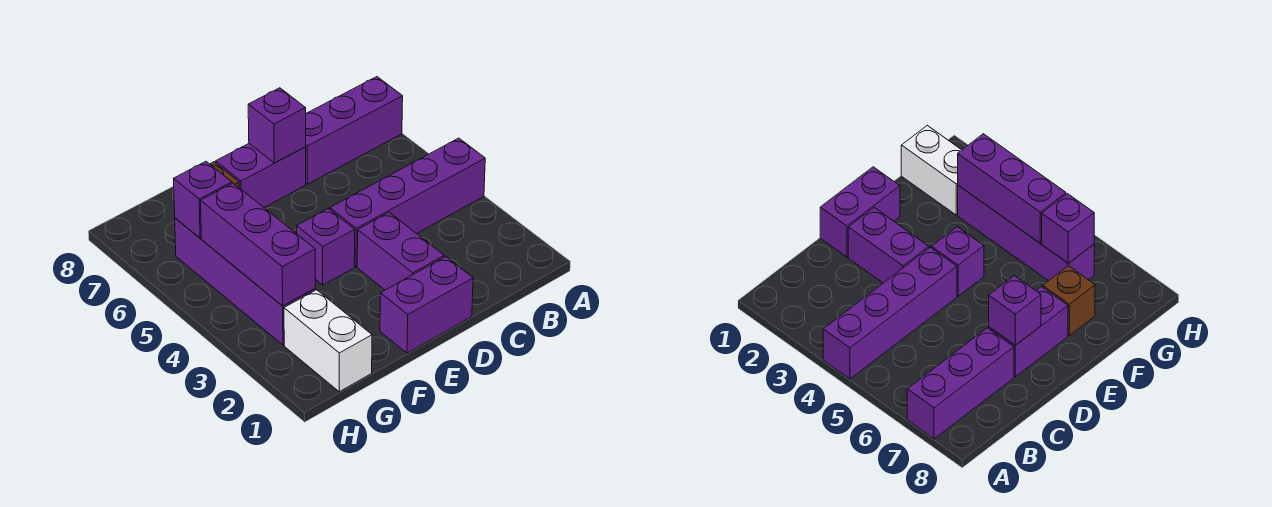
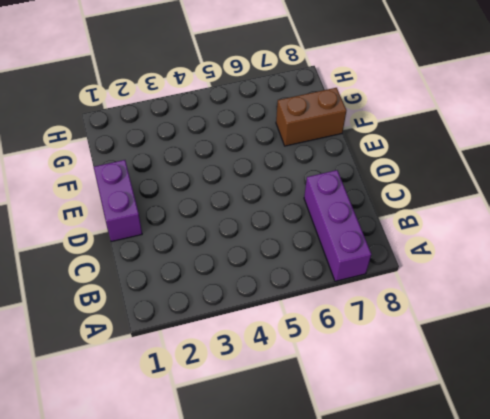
brown 1x2 brick [276,88,346,146] -> brown 1x1 brick [1043,266,1095,335]
none -> purple 1x4 brick [330,138,485,267]
none -> purple 1x2 brick [357,212,444,290]
none -> purple 1x2 brick [216,144,306,207]

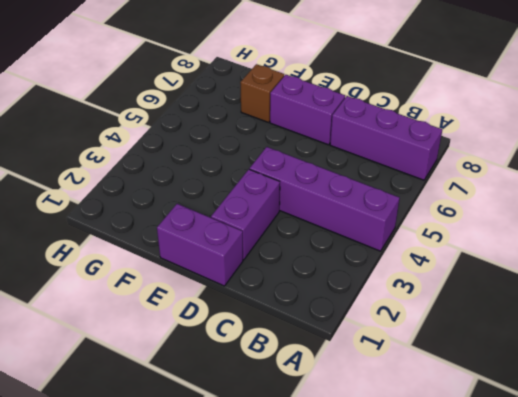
none -> purple 1x1 brick [297,209,355,285]
none -> white 1x2 brick [284,290,372,392]
none -> purple 1x4 brick [175,218,315,345]

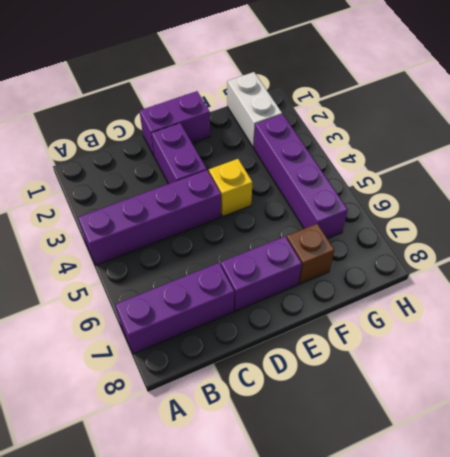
yellow 1x1 brick [209,159,252,216] -> purple 1x1 brick [297,209,355,285]
none -> purple 1x1 brick [248,88,306,163]
none -> purple 1x3 brick [201,183,315,306]
none -> purple 1x1 brick [174,162,232,238]

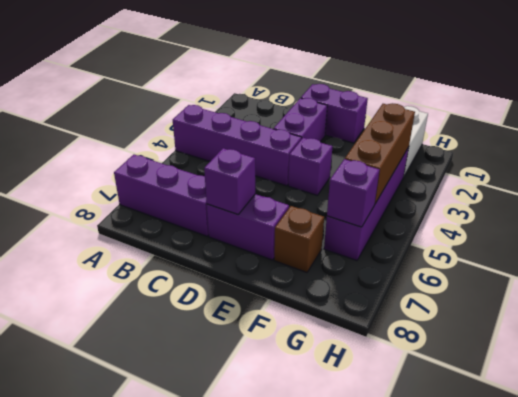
brown 1x3 brick [345,103,415,204] -> purple 1x3 brick [201,183,315,306]

